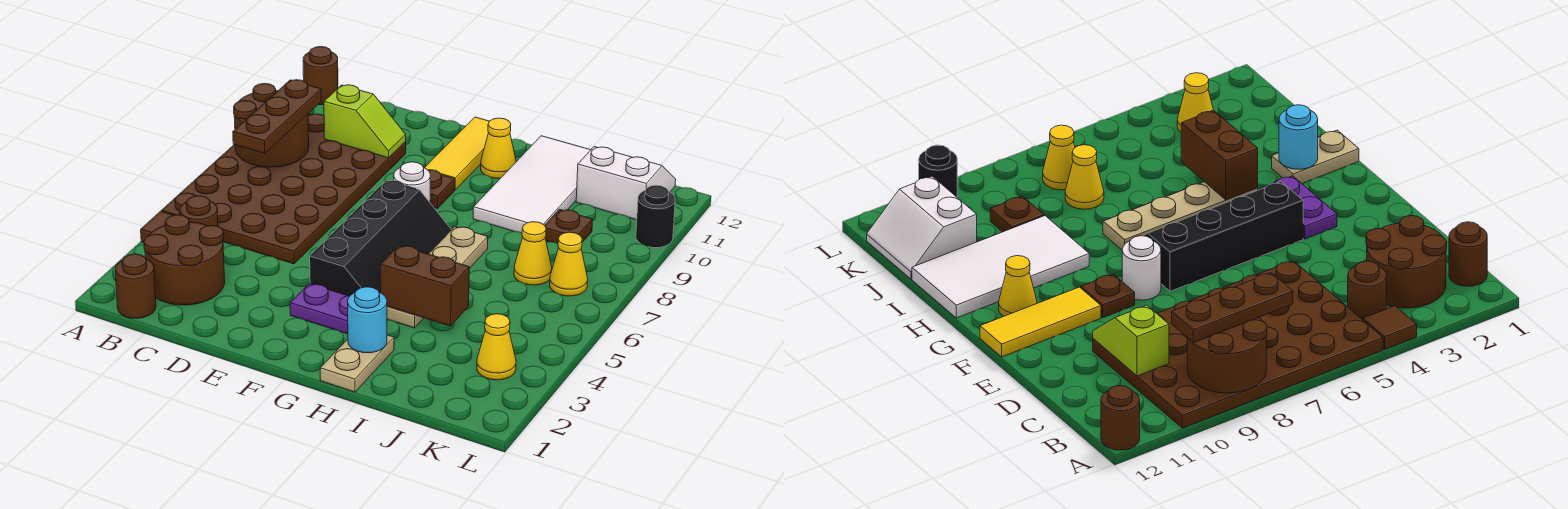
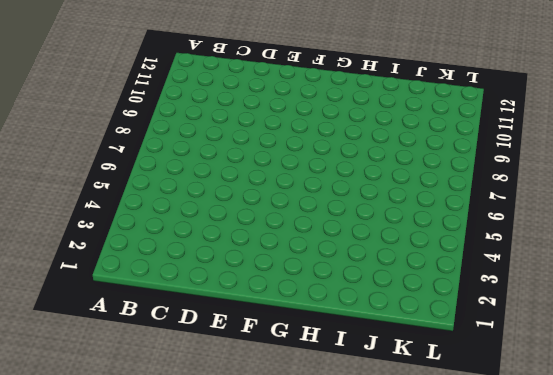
none -> brown 1x1 tile [141,211,173,242]
none -> brown 4x6 plate [161,114,406,264]
none -> brown 1x1 round brick [303,47,338,105]

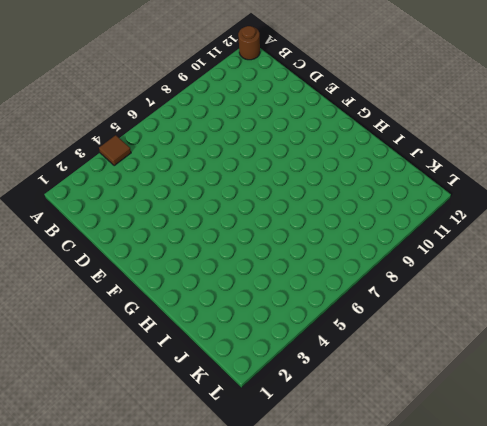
none -> brown 4x6 plate [161,114,406,264]
none -> brown 1x1 round brick [115,254,156,318]
none -> brown 2x2 round brick [144,215,225,305]

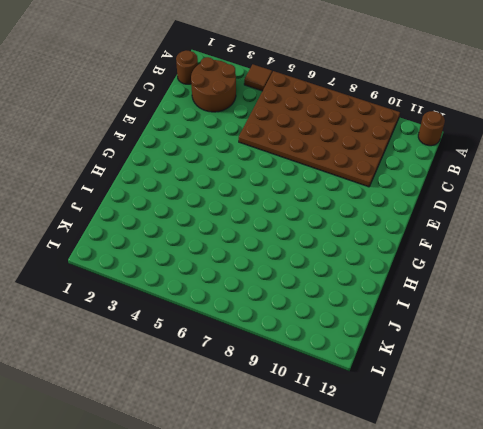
none -> brown 1x1 round brick [180,196,218,226]
none -> purple 1x2 plate [290,283,350,334]
none -> black 2x4 slope [310,180,452,296]

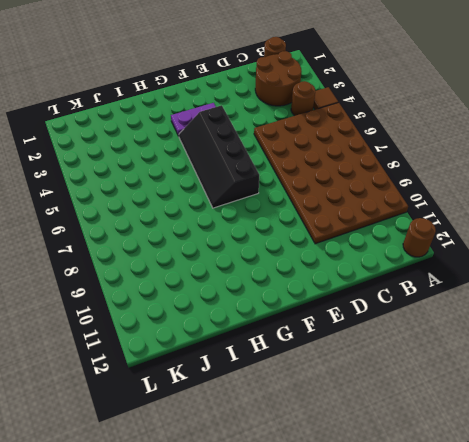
none -> white 1x1 round brick [394,162,430,202]
none -> brown 1x1 plate [428,170,455,209]
none -> yellow 1x3 tile [425,117,489,190]

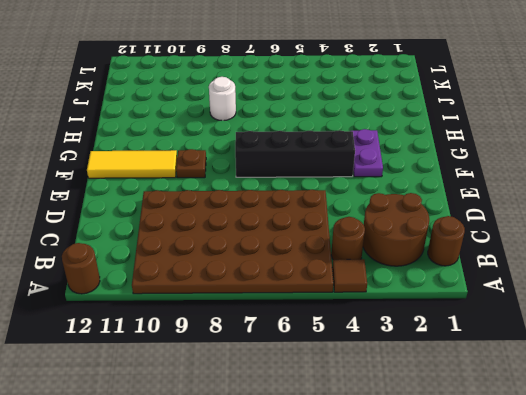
white 1x1 round brick [209,77,236,121] -> white 1x1 round brick moved to [394,162,430,202]
none -> yellow 1x1 cone [481,118,516,178]
none -> tan 1x2 plate [320,335,394,392]
none -> tan 1x4 plate [387,227,488,328]

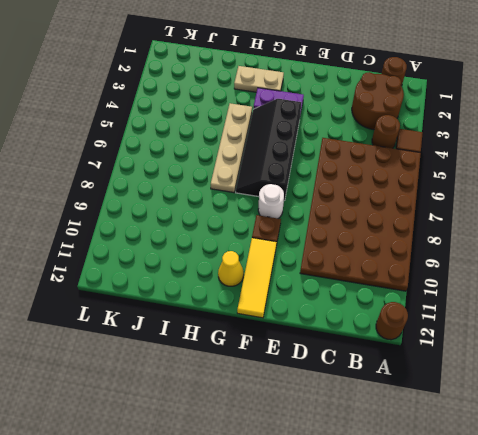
tan 1x2 plate [234,66,284,92] -> tan 1x2 plate turned to [320,335,394,392]
none -> white 2x4 tile [473,136,590,233]
none -> yellow 1x1 cone [514,222,552,285]
none -> brown 1x1 plate [545,209,593,244]

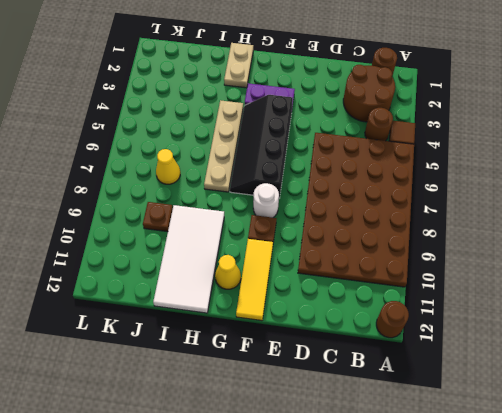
none -> white 2x2 slope [576,147,676,220]
none -> yellow 1x1 cone [477,314,516,380]
none -> yellow 1x1 cone [550,232,588,296]

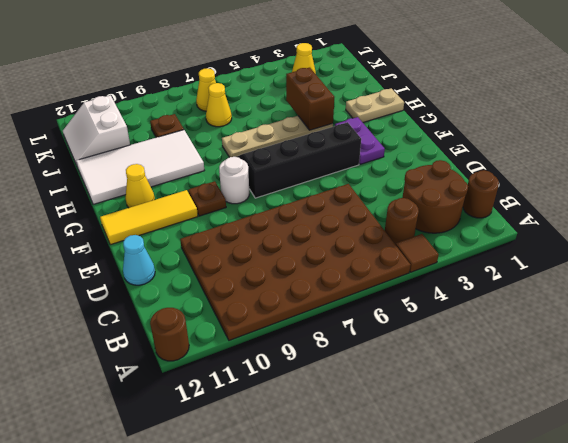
cyan 1x1 cone [123,235,155,285] -> none
none -> black 1x1 round brick [636,185,675,248]
none -> brown 2x2 round brick [234,83,309,167]
none -> lime 1x2 slope [324,85,406,158]

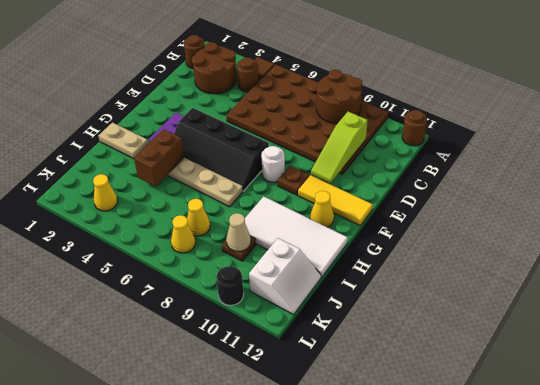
lime 1x3 slope [311,112,367,183] -> lime 1x2 slope [324,85,406,158]
tan 1x1 cone [226,213,251,251] -> none
none -> cyan 1x1 round brick [348,287,387,353]
none -> brown 1x3 plate [233,80,321,153]

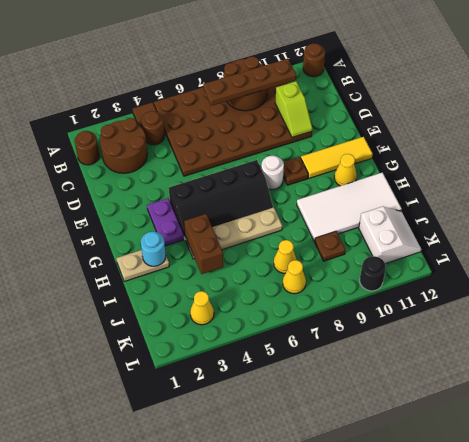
brown 1x4 plate [203,59,296,106] -> brown 1x3 plate [233,80,321,153]

